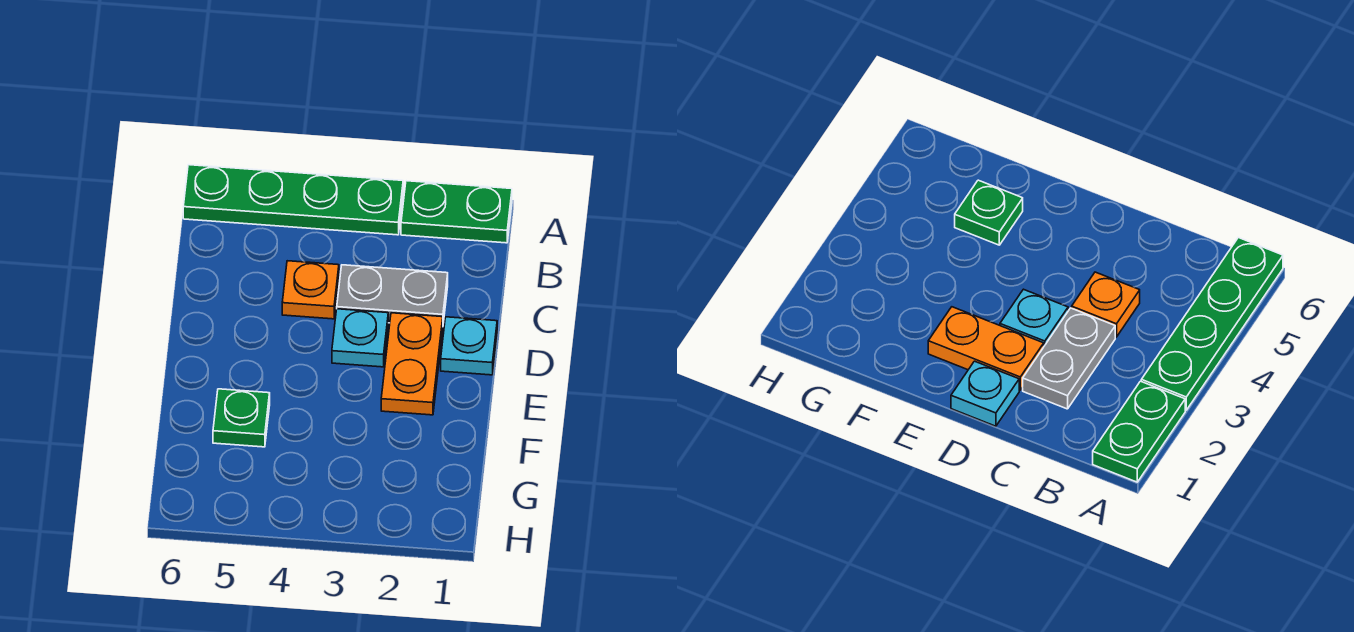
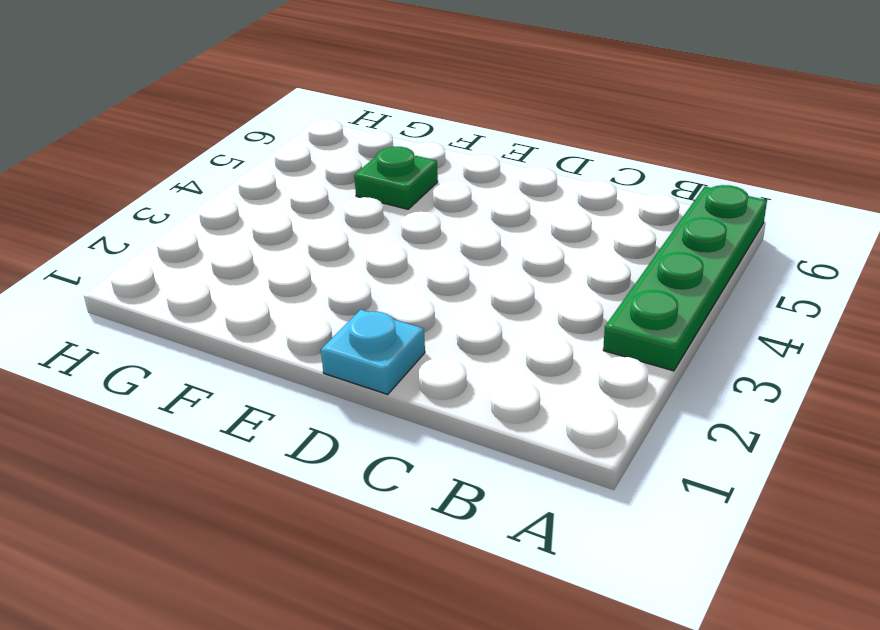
none -> green 1x2 plate [401,181,512,243]
none -> grey 1x2 plate [337,265,448,323]

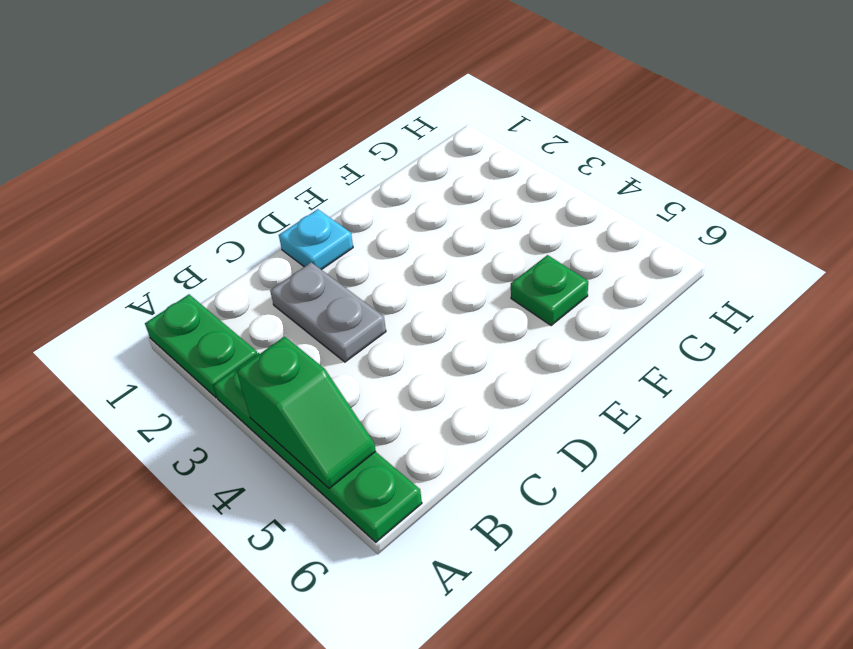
green 1x2 slope [237,336,376,488] -> none
none -> orange 1x1 plate [282,261,339,319]
none -> orange 1x2 plate [381,313,443,415]

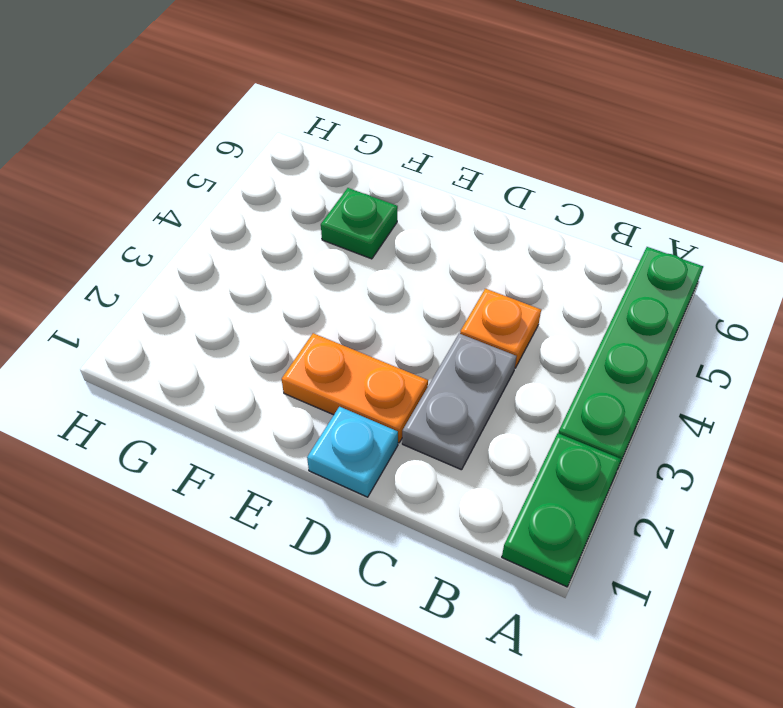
none -> cyan 1x1 plate [332,309,388,367]

